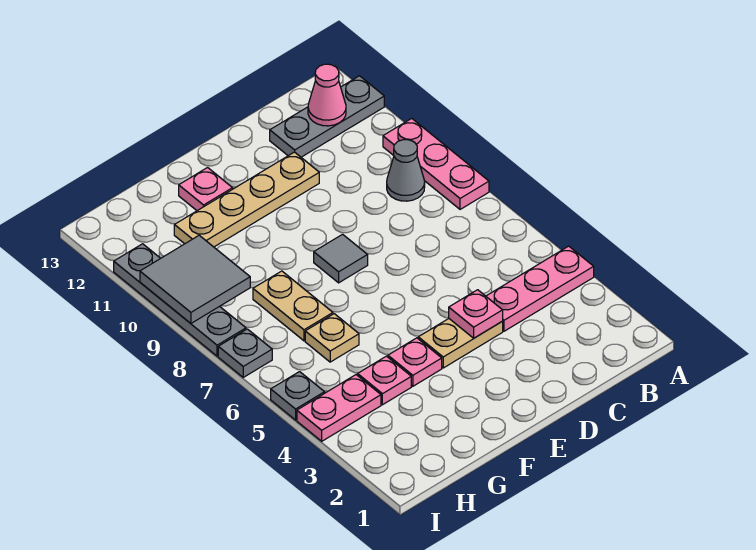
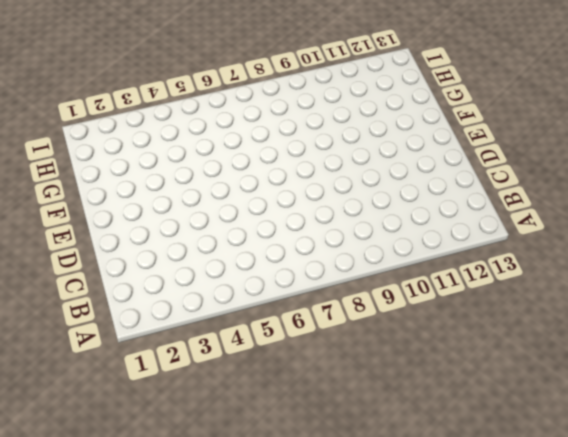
none -> pink 1x3 plate [486,246,594,331]
none -> pink 1x3 plate [383,118,489,209]
none -> grey 1x3 plate [270,76,384,157]

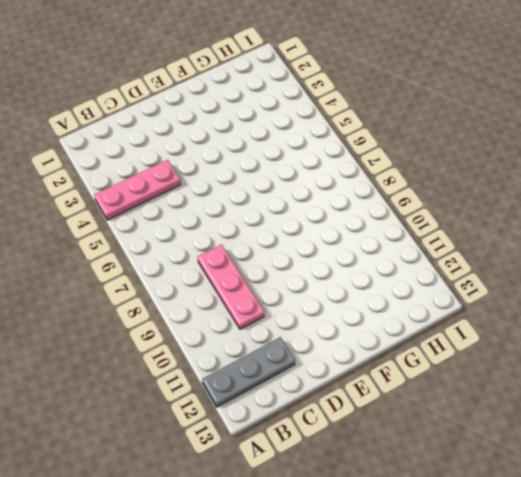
pink 1x3 plate [198,245,265,329] -> pink 1x3 plate moved to [383,118,489,209]
none -> grey 1x1 cone [387,140,425,201]
none -> tan 1x2 plate [418,319,503,368]
none -> tan 1x4 plate [174,152,319,247]

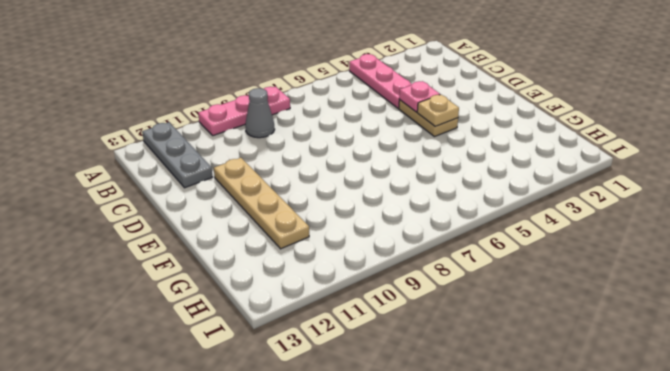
tan 1x1 plate [417,95,459,126] -> tan 1x1 plate moved to [305,314,359,362]
none -> grey 1x1 tile [314,234,368,283]
none -> pink 1x1 plate [388,338,442,386]
none -> pink 1x1 plate [179,168,233,211]

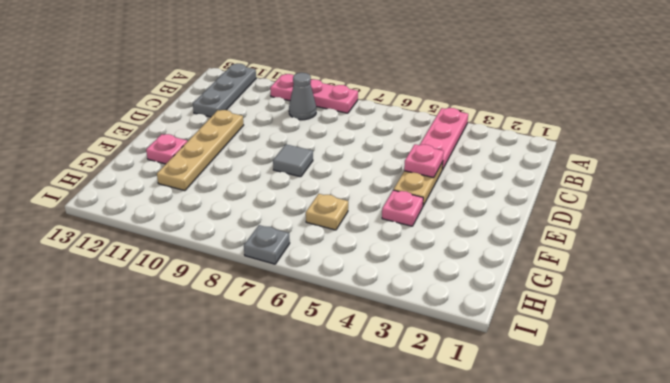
none -> pink 1x1 plate [358,356,411,405]
none -> tan 1x2 plate [253,271,333,341]
none -> pink 1x2 plate [297,375,381,441]

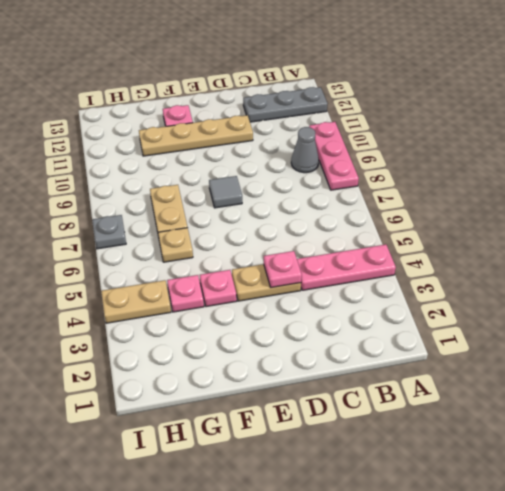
tan 1x2 plate [101,280,171,323] -> pink 1x2 plate [297,375,381,441]
none -> grey 1x1 plate [271,372,325,420]
none -> grey 1x4 plate [114,244,246,356]
none -> pink 1x1 cone [308,64,346,126]

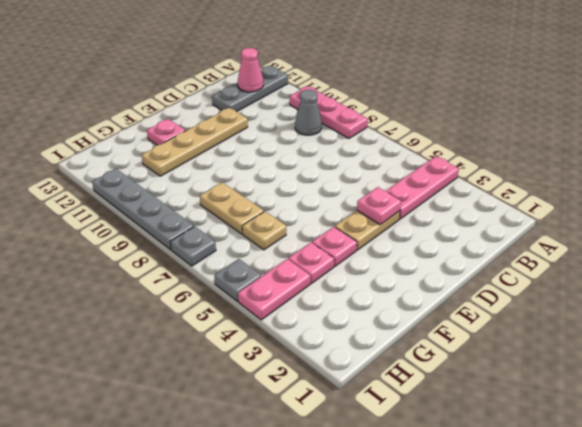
none -> grey 1x1 tile [314,234,368,283]
none -> grey 2x2 tile [140,235,250,323]

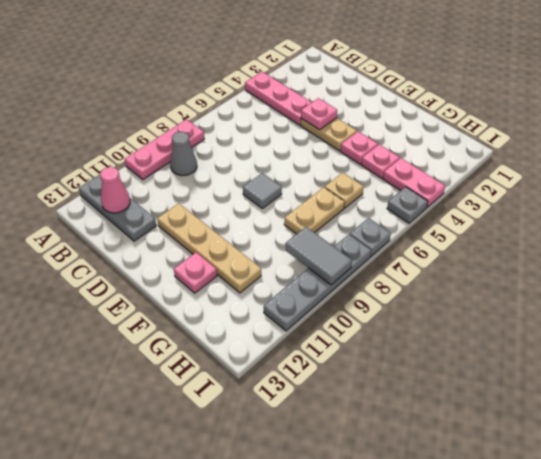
grey 1x2 tile [286,227,352,285] -> grey 2x2 tile [140,235,250,323]

